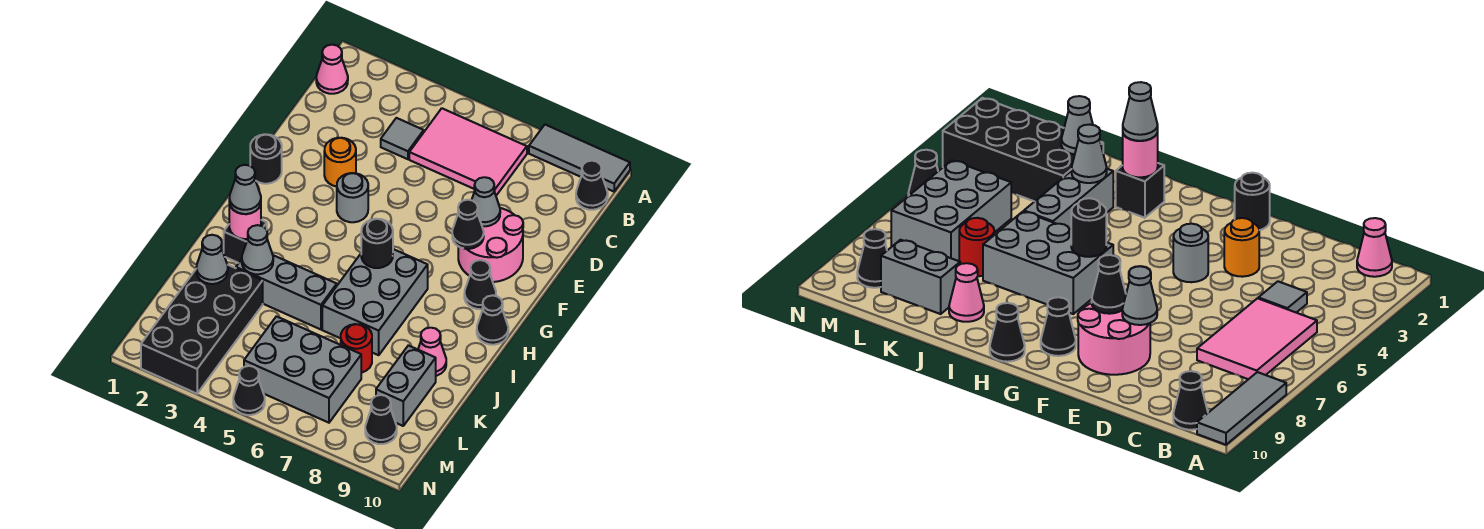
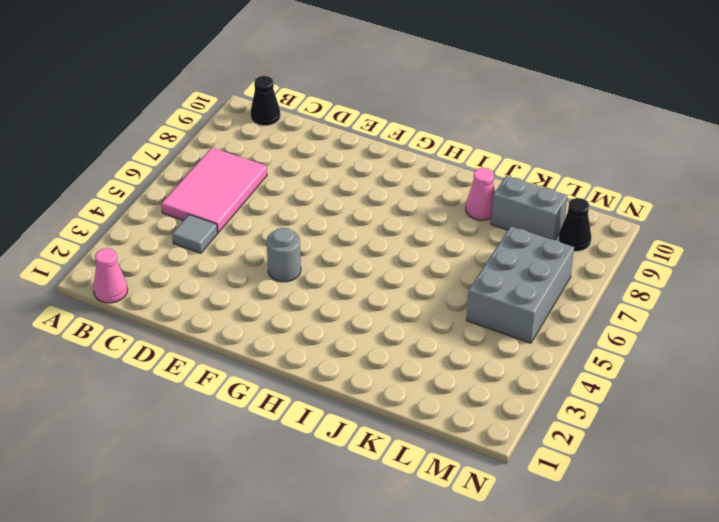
none -> grey 1x3 tile [529,125,630,192]
none -> orange 1x1 round brick [324,138,356,187]
none -> pink 2x2 round brick [458,208,523,282]

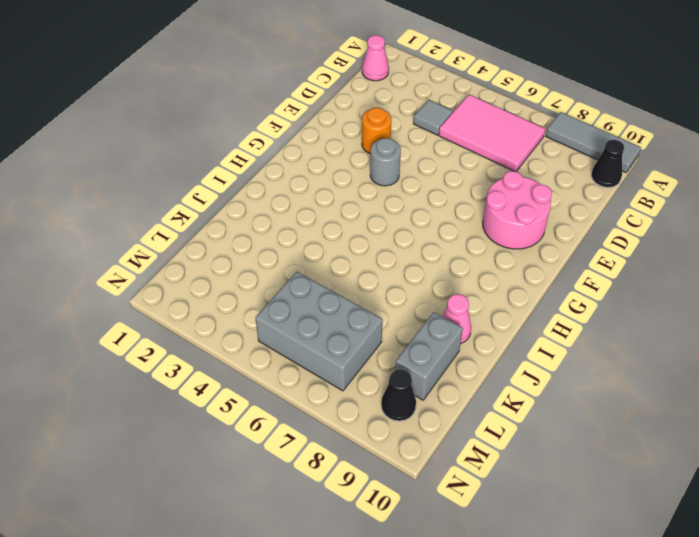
none -> black 1x1 round brick [250,134,282,184]
none -> black 1x1 cone [464,260,496,309]
none -> grey 2x3 brick [322,249,428,355]

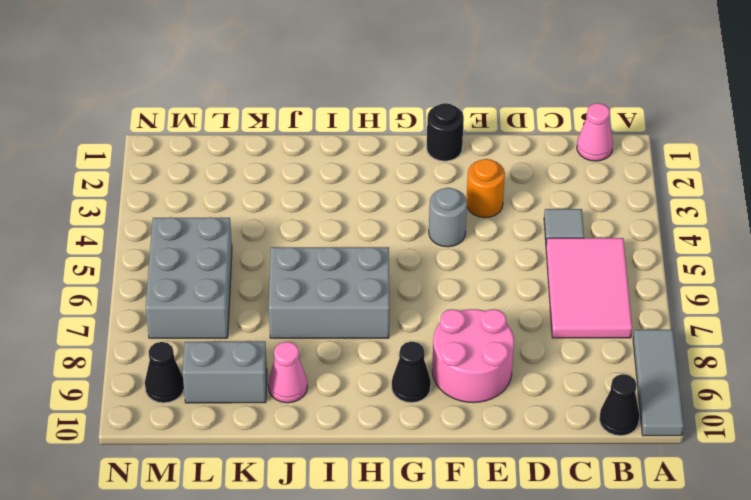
none -> black 1x1 cone [477,295,508,345]
none -> black 1x1 brick [224,220,267,263]
none -> grey 1x3 brick [236,255,337,329]

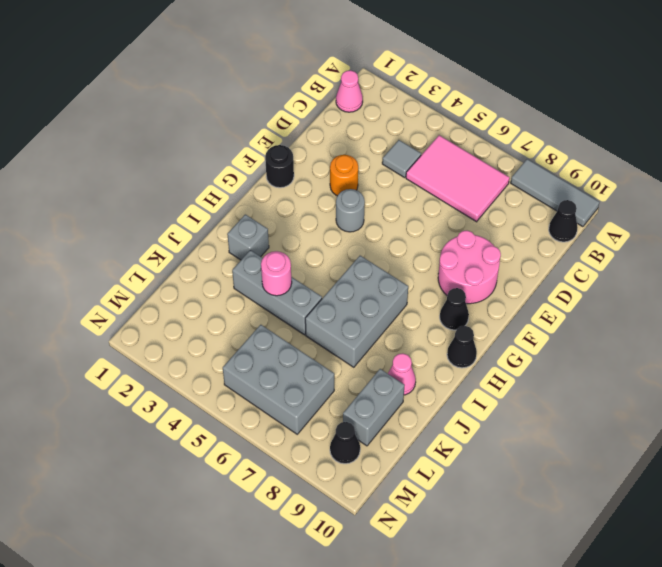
grey 1x1 brick [227,214,269,260] -> black 1x1 brick [224,220,267,263]
pink 1x1 round brick [261,251,292,296] -> pink 1x1 round brick moved to [229,204,261,239]
none -> black 2x4 brick [141,265,263,394]
none -> red 1x1 round brick [341,324,372,373]
none -> black 1x1 cone [233,366,265,415]

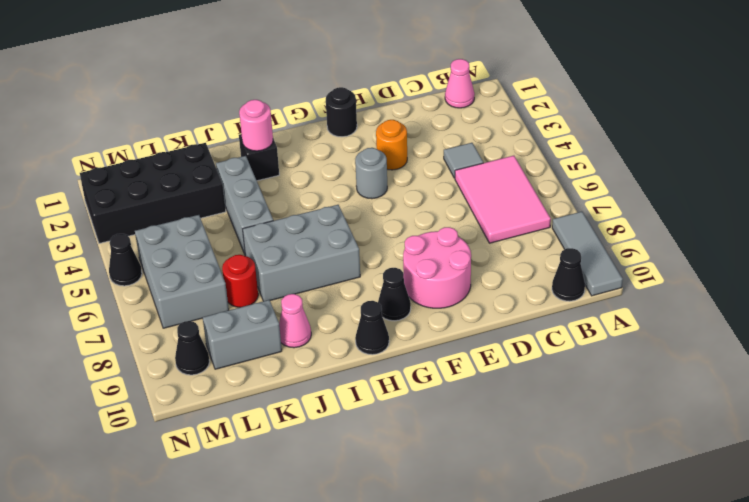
none -> grey 1x1 cone [472,177,500,226]
none -> black 1x1 cone [452,200,484,249]
none -> black 1x1 round brick [361,219,393,268]

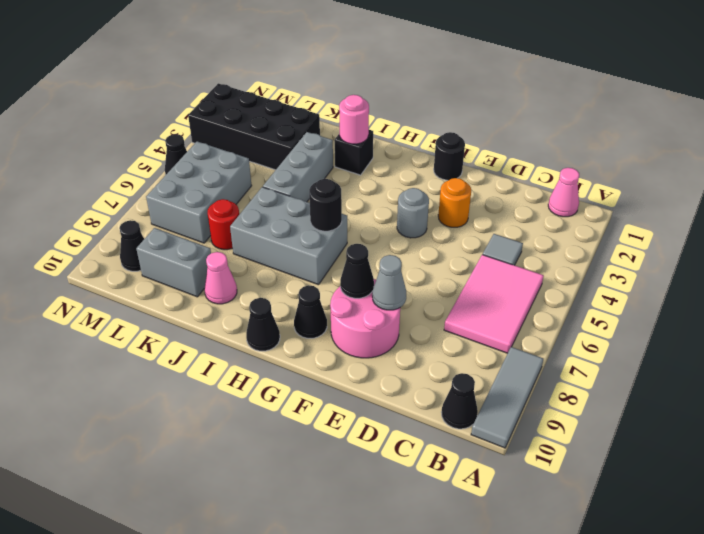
none -> grey 1x1 cone [242,225,273,274]
none -> grey 1x1 cone [196,235,228,284]
none -> grey 1x1 cone [229,165,261,214]

